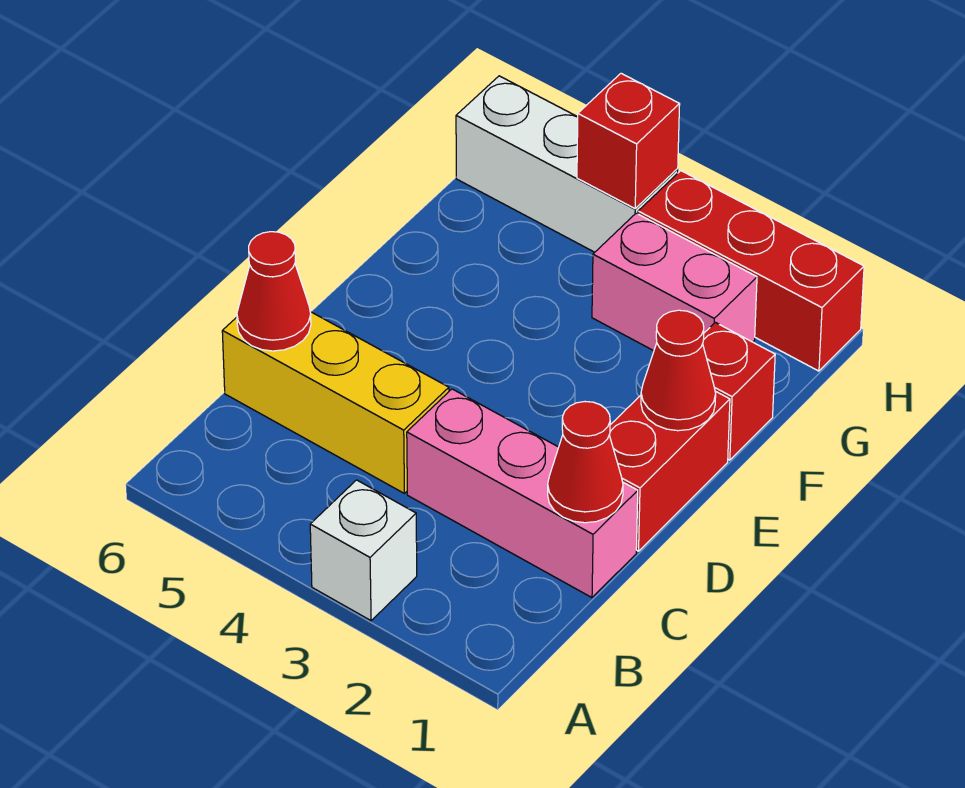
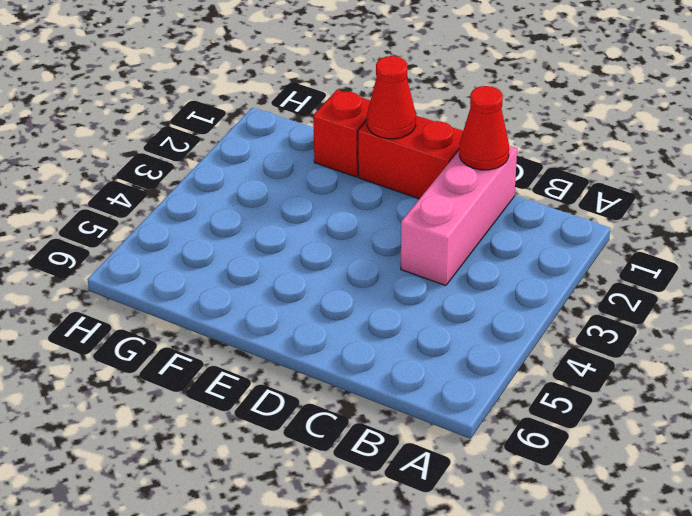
none -> white 1x1 brick [310,480,417,621]
none -> yellow 1x3 brick [222,312,449,494]
none -> pink 1x2 brick [592,213,757,351]

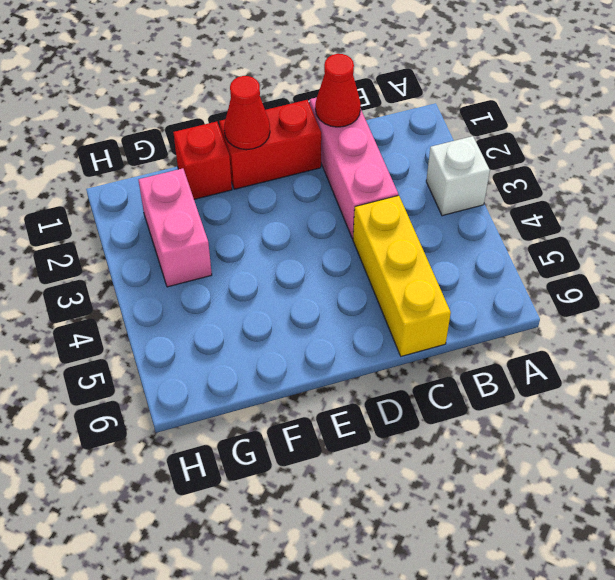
none -> red 1x3 brick [638,171,864,371]
none -> white 1x3 brick [456,76,678,252]
none -> red 1x1 cone [237,232,311,351]

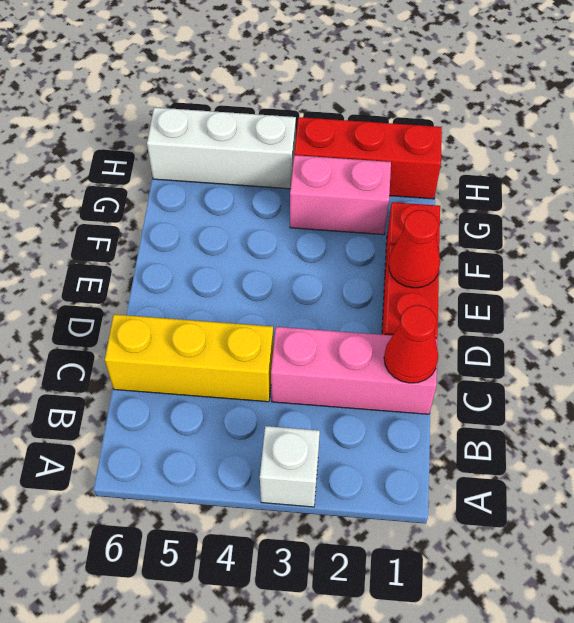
none -> red 1x1 cone [237,232,311,351]
none -> red 1x1 brick [577,73,680,208]

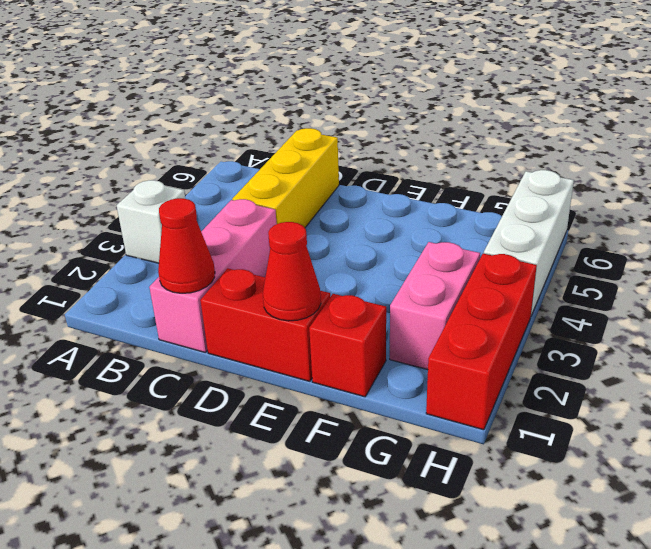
none -> red 1x1 cone [237,232,311,351]
none -> red 1x1 brick [577,73,680,208]

